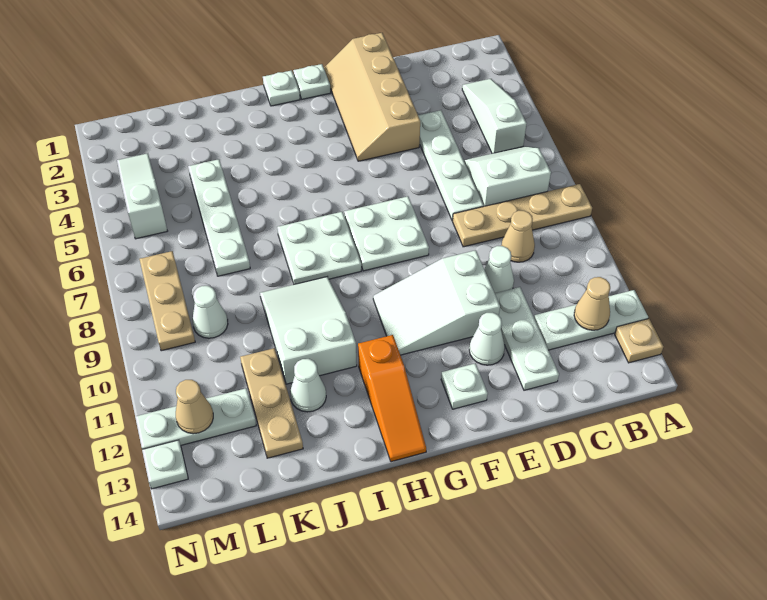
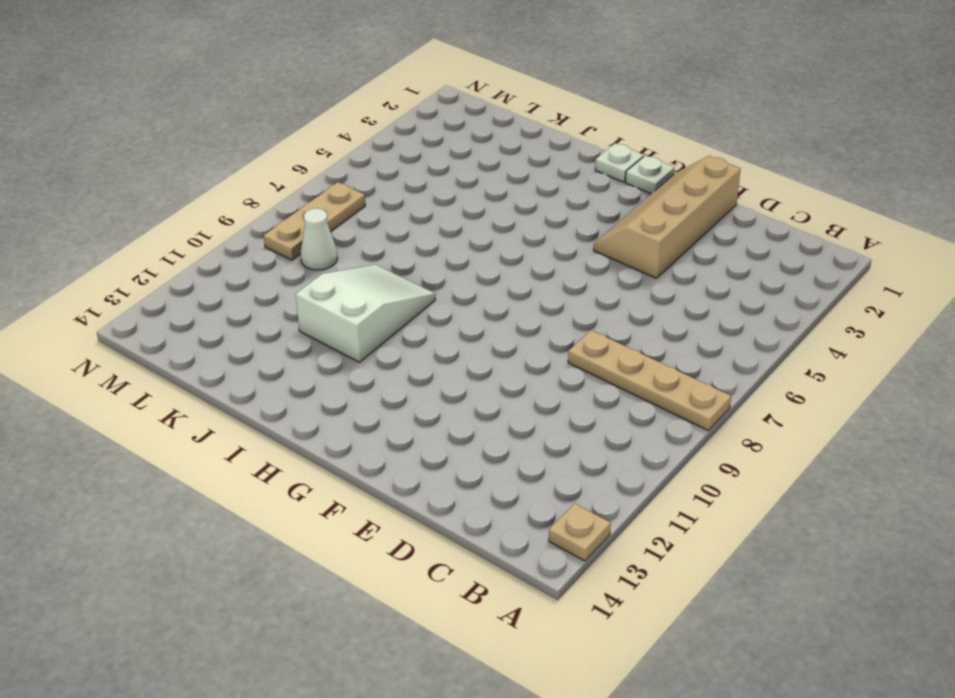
none -> white 1x3 plate [534,290,648,350]
none -> white 1x3 slope [462,79,527,154]
none -> white 2x2 slope [464,146,551,206]

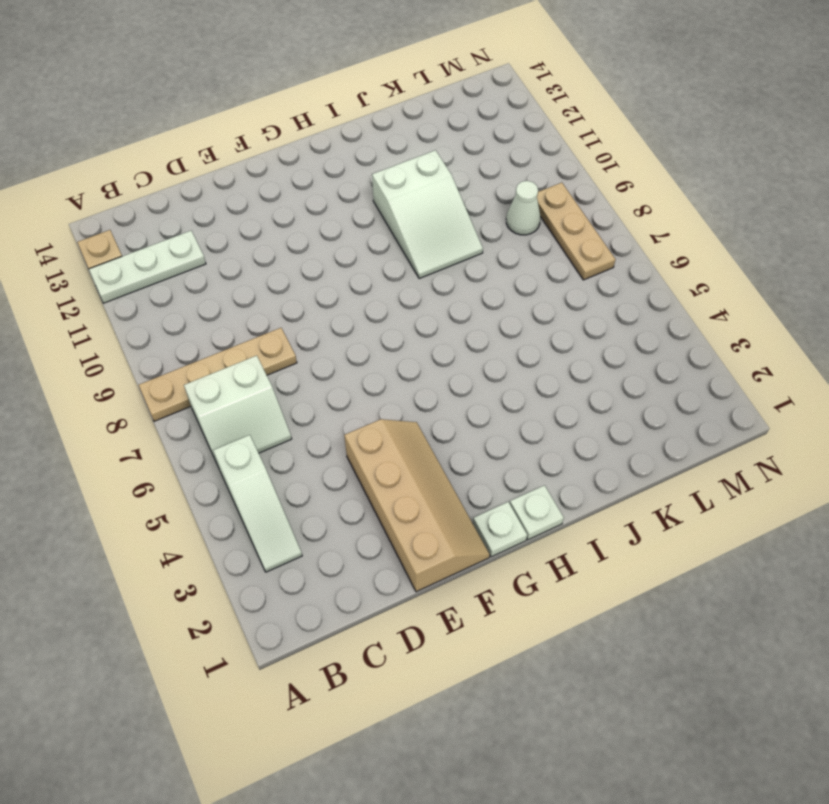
none -> tan 1x1 cone [501,210,535,262]
none -> white 1x4 plate [418,110,484,221]
none -> white 1x1 cone [484,246,514,293]

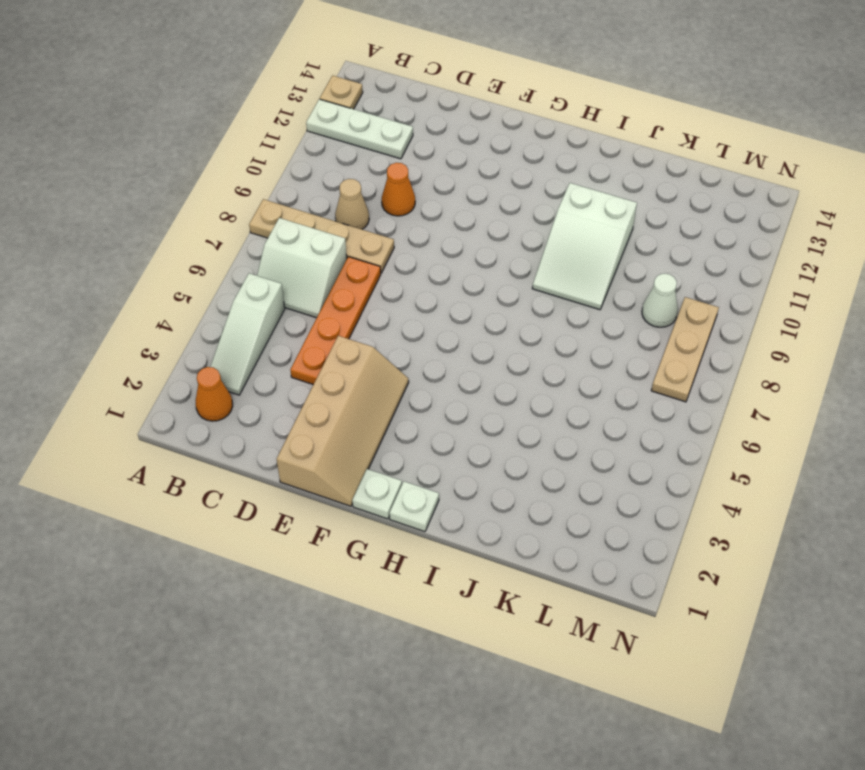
orange 1x1 cone [196,367,233,421] -> none
orange 1x4 plate [290,257,381,385] -> white 1x4 plate [418,110,484,221]
orange 1x1 cone [382,163,415,216] -> white 1x1 cone [484,246,514,293]
none -> white 1x3 plate [495,287,559,390]
none -> white 2x3 slope [373,250,500,355]
none -> white 1x1 cone [469,313,505,365]

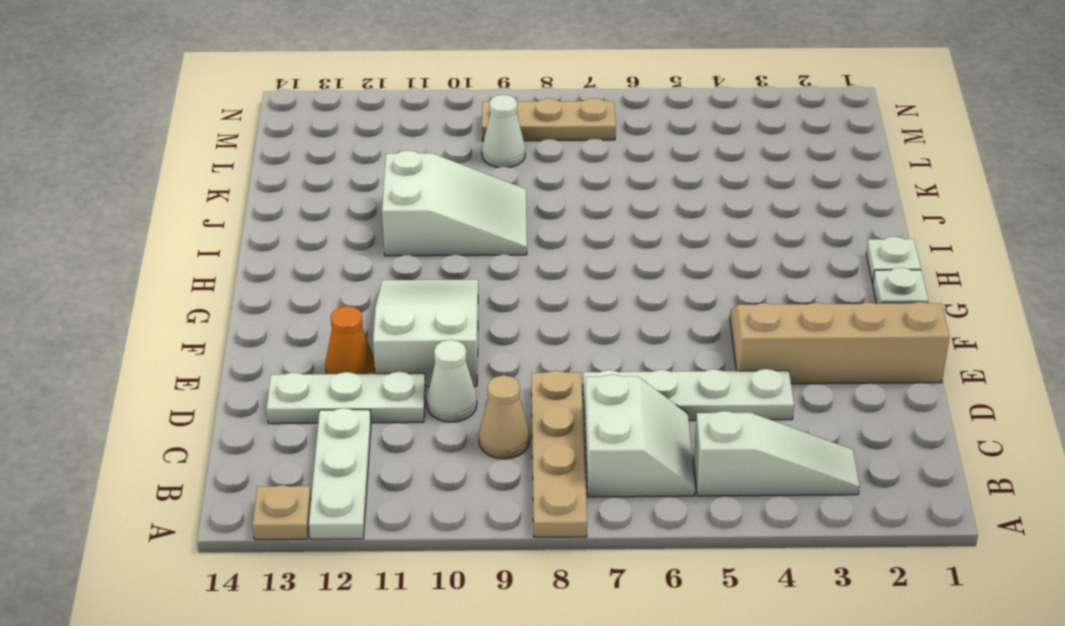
orange 1x1 cone [325,306,375,374] -> white 1x1 cone [469,313,505,365]
none -> white 2x2 plate [344,196,429,271]
none -> white 1x1 plate [441,363,488,409]
none -> white 2x2 plate [277,212,361,284]

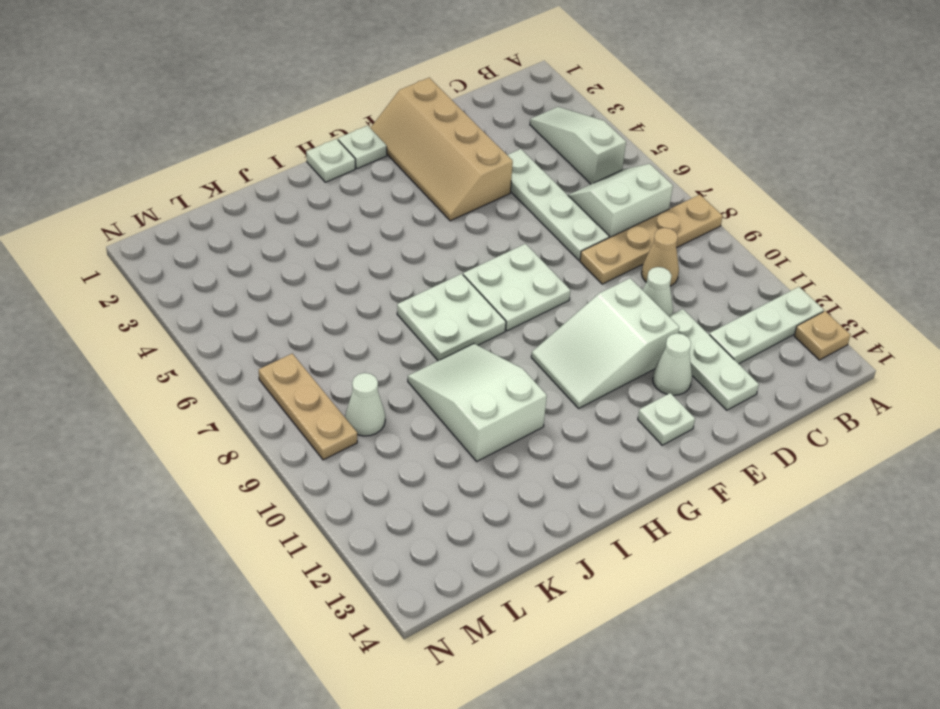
none -> orange 1x3 slope [358,335,426,462]
none -> white 1x1 cone [290,359,326,412]
none -> white 1x4 plate [188,159,250,276]

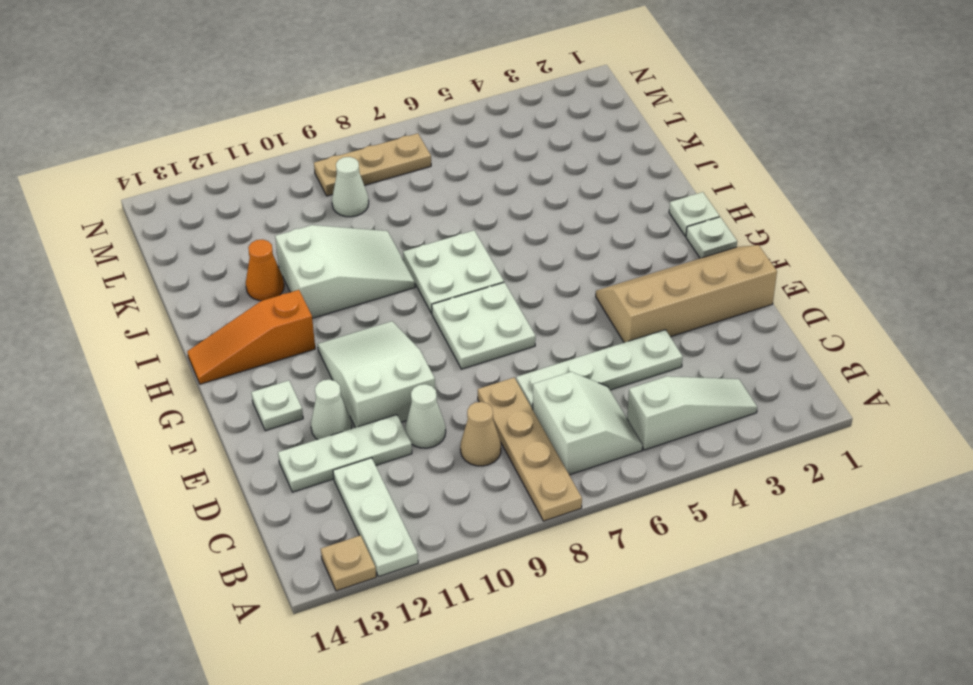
orange 1x1 cone [246,239,284,301] -> white 1x1 cone [290,359,326,412]
none -> white 1x4 plate [188,159,250,276]
none -> tan 1x3 plate [240,348,303,458]
none -> white 1x3 plate [135,388,256,449]

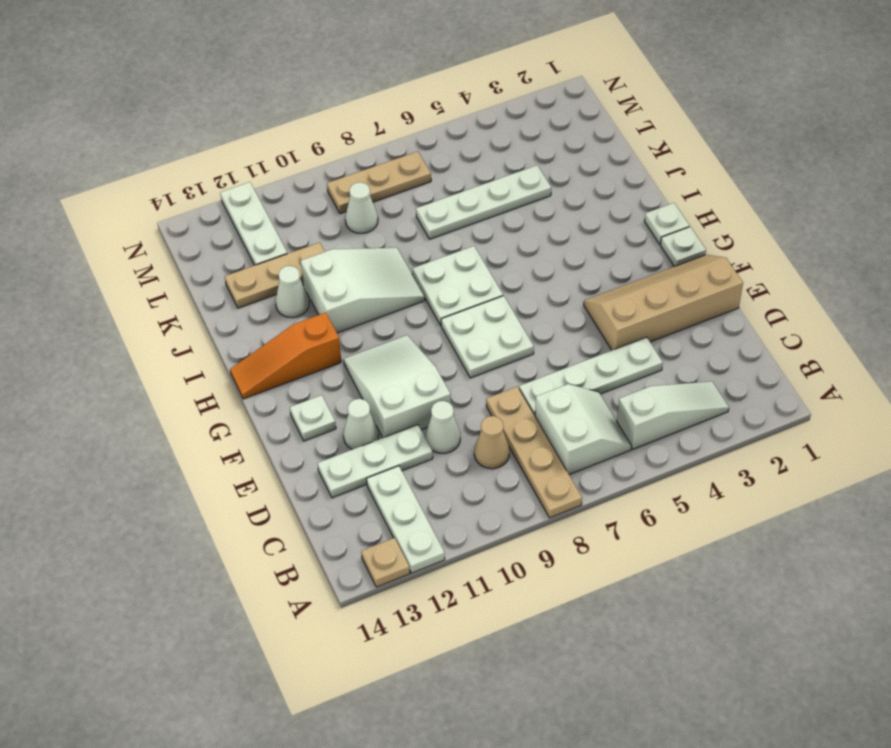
none -> white 1x3 slope [117,153,167,239]
none -> white 1x1 plate [142,440,188,489]
none -> tan 1x1 cone [574,277,610,330]

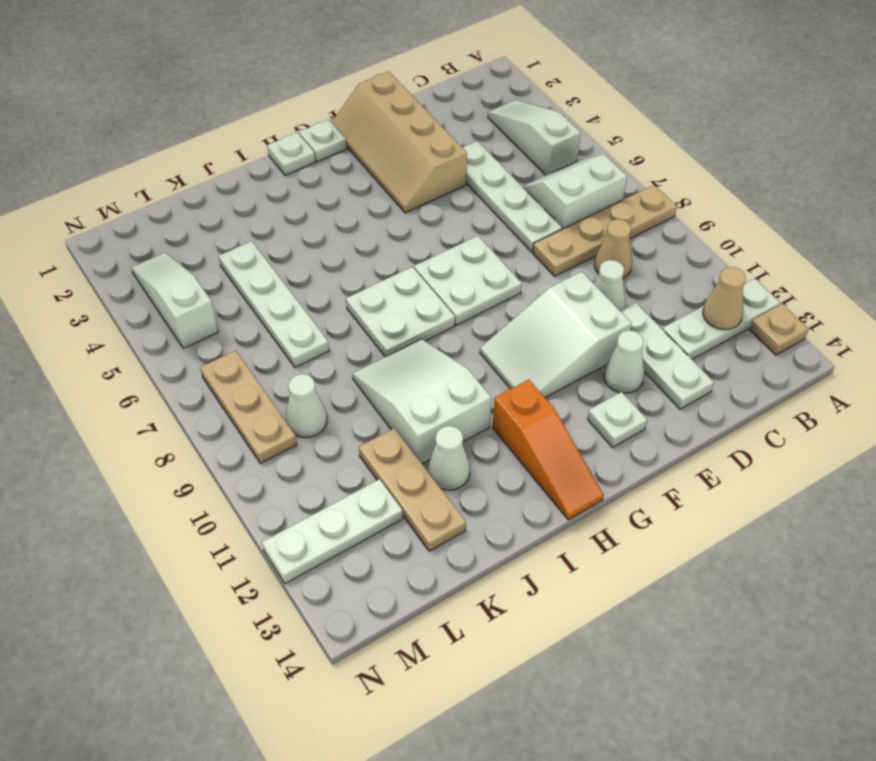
none -> white 1x1 plate [142,440,188,489]
none -> tan 1x1 cone [176,380,213,434]

